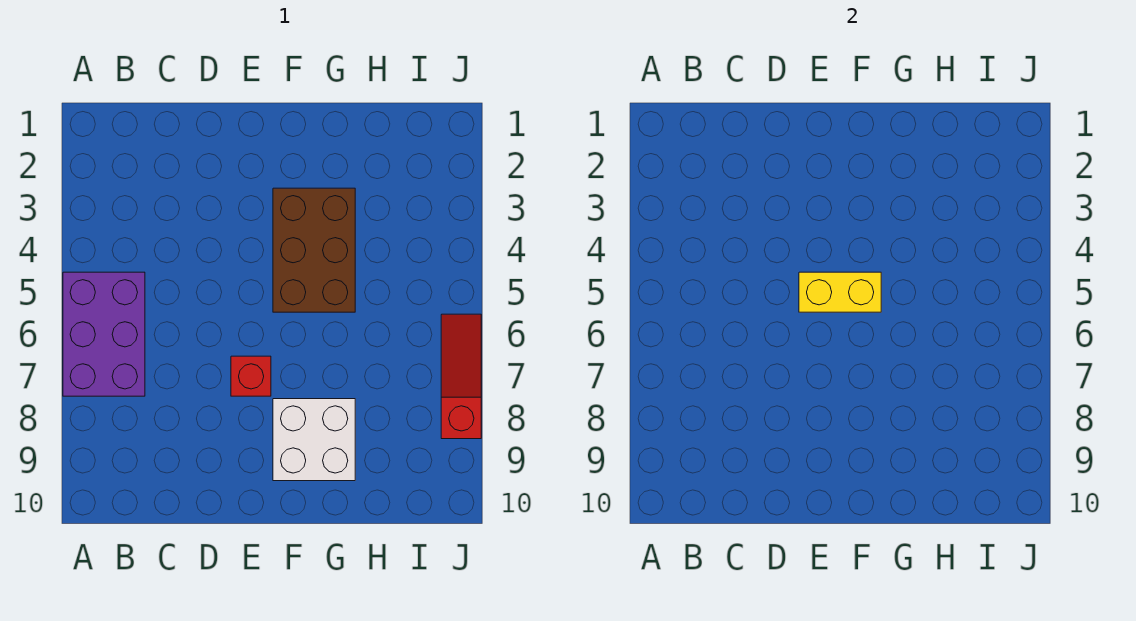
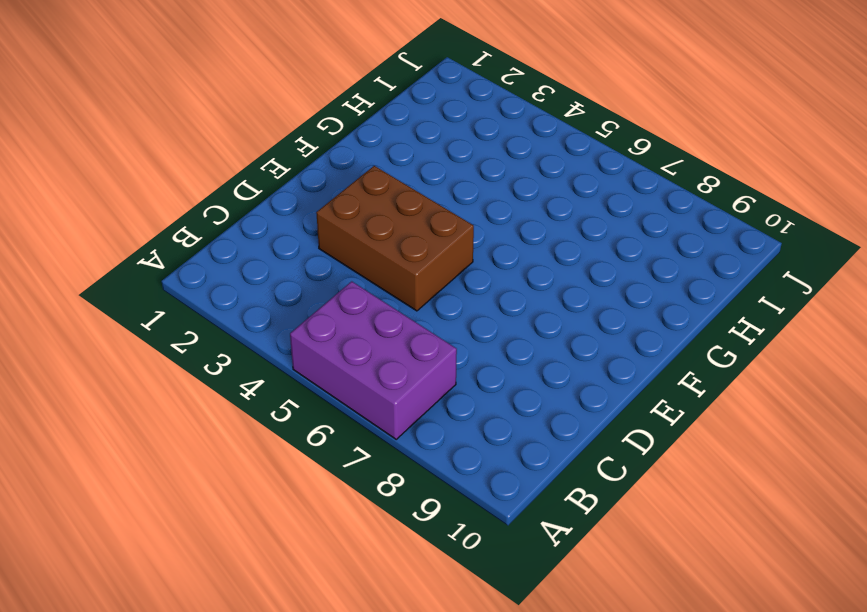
brown 2x3 brick [316,166,474,311] -> brown 2x3 brick moved to [273,188,355,312]
none -> red 1x1 brick [231,356,271,396]
none -> white 2x2 brick [273,399,355,481]

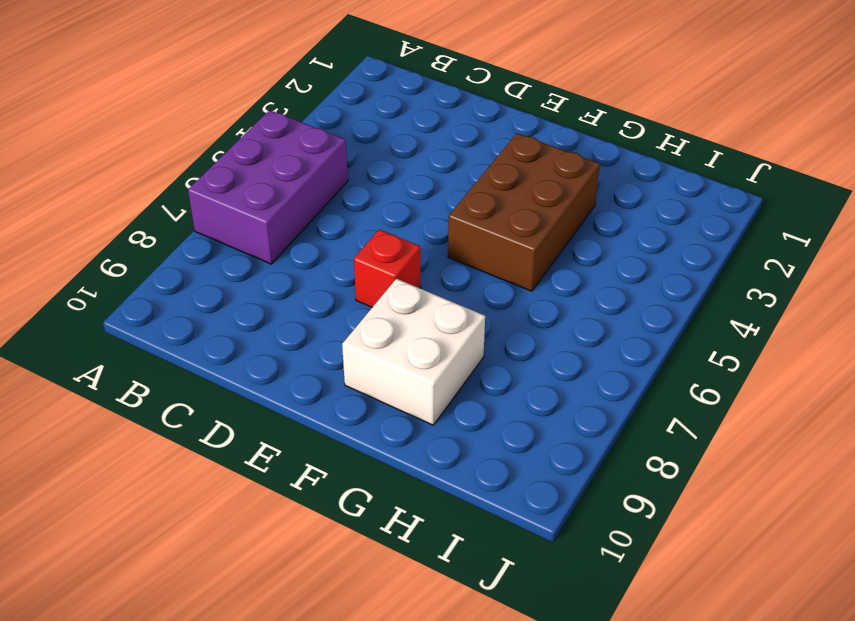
none -> red 1x3 slope [441,314,481,439]
none -> yellow 1x2 brick [799,272,881,312]

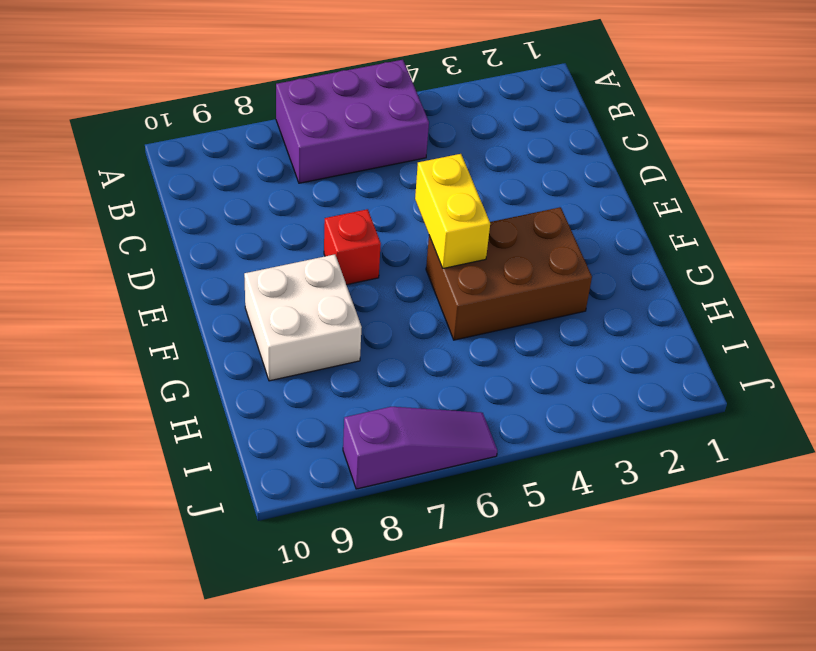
purple 1x3 slope [343,407,497,489] -> red 1x3 slope [441,314,481,439]

